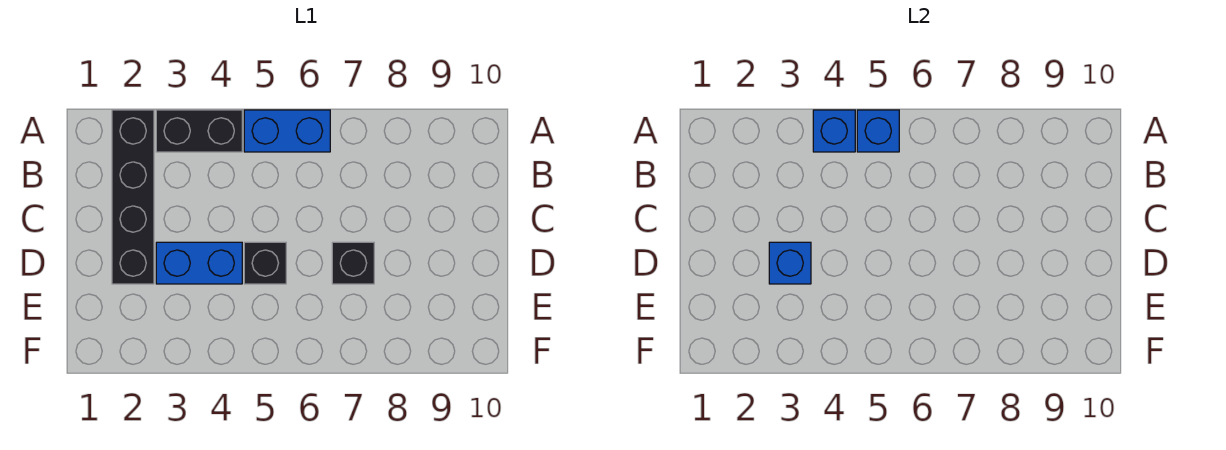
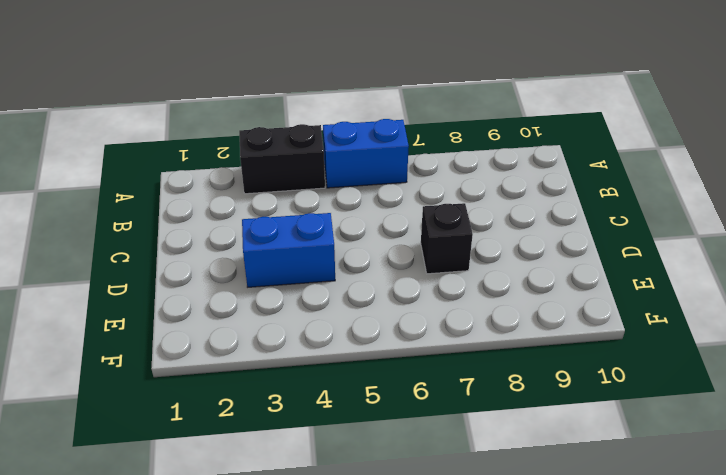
none -> black 1x4 brick [112,110,154,284]
none -> black 1x1 brick [244,242,286,284]

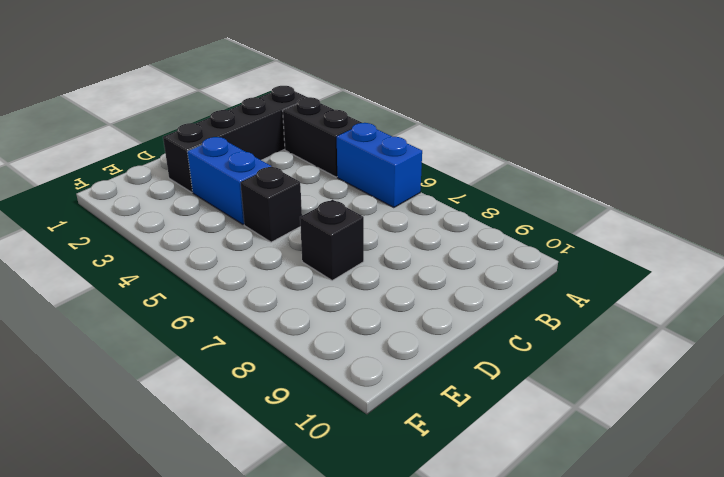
none -> blue 1x1 brick [813,110,855,152]
none -> blue 1x1 brick [857,110,899,152]

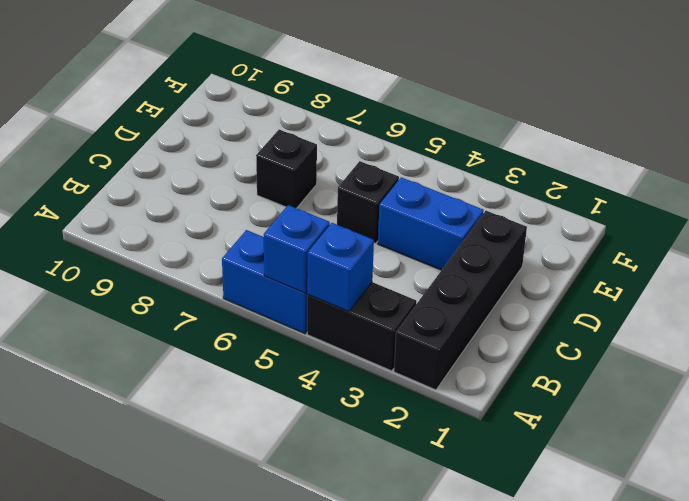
none -> blue 1x1 brick [769,242,811,284]

